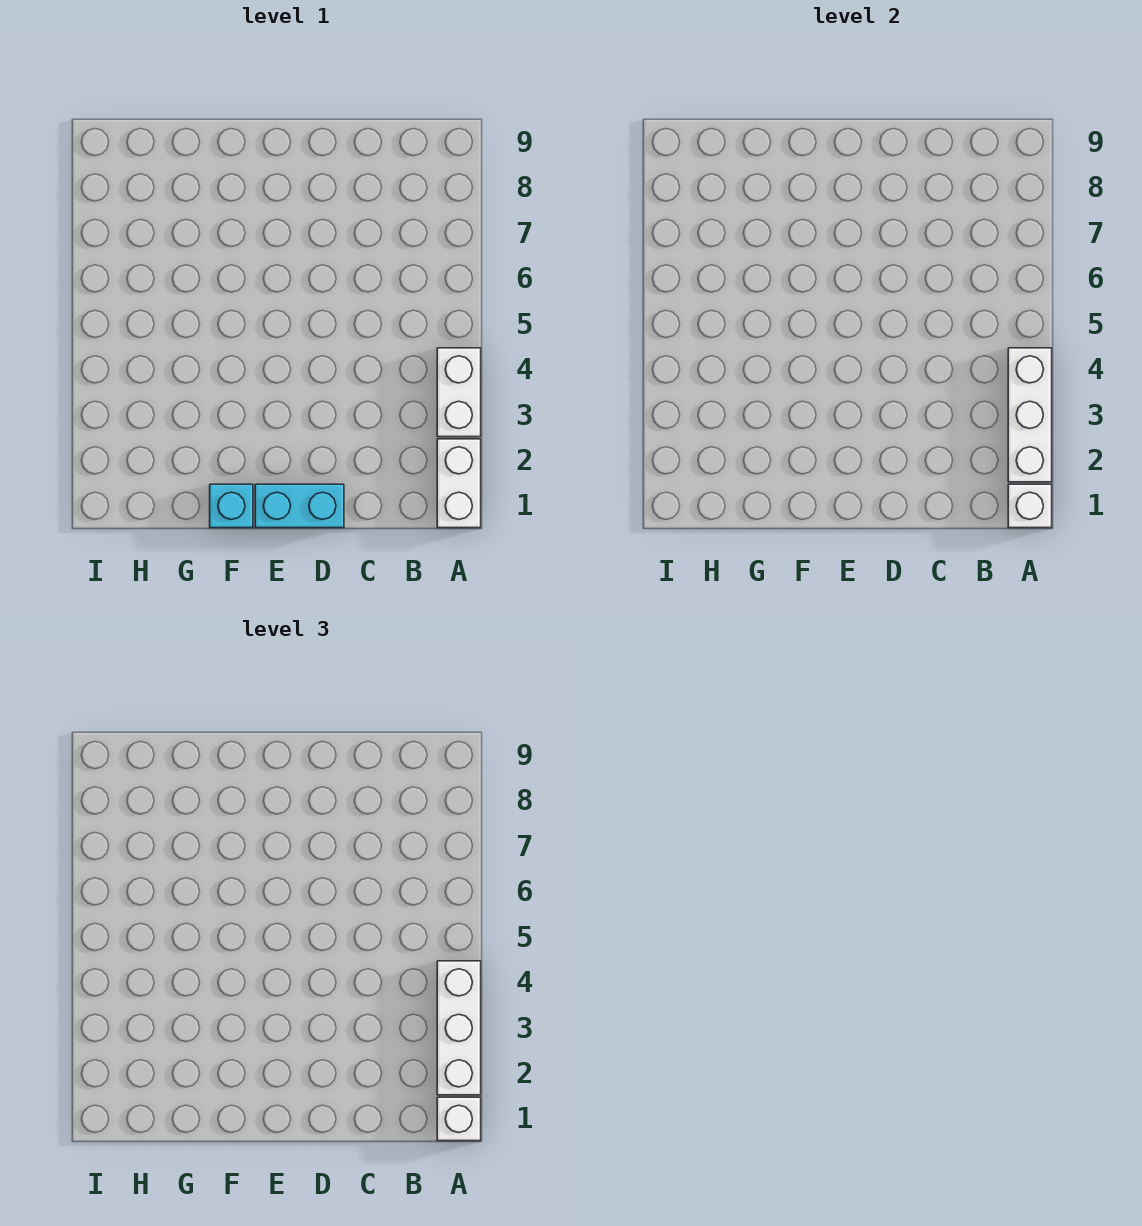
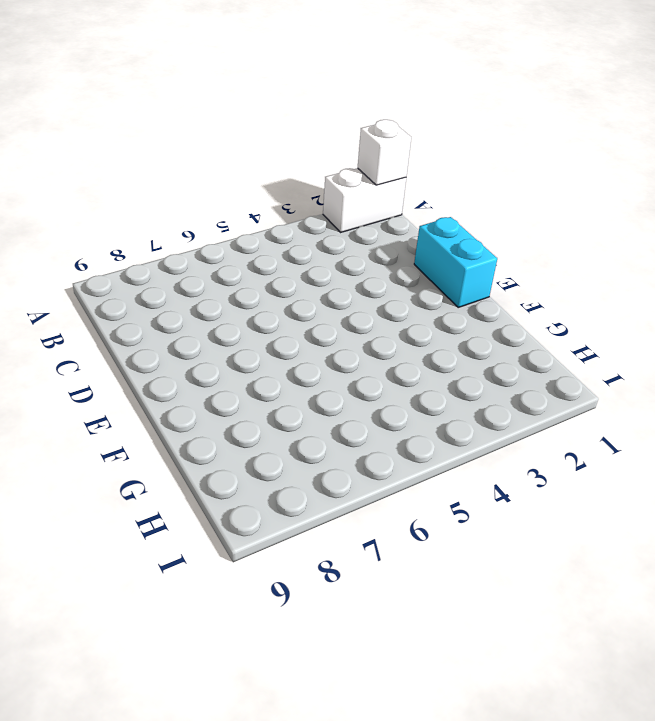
none -> white 1x2 brick [437,348,481,437]
none -> cyan 1x1 brick [210,484,253,528]

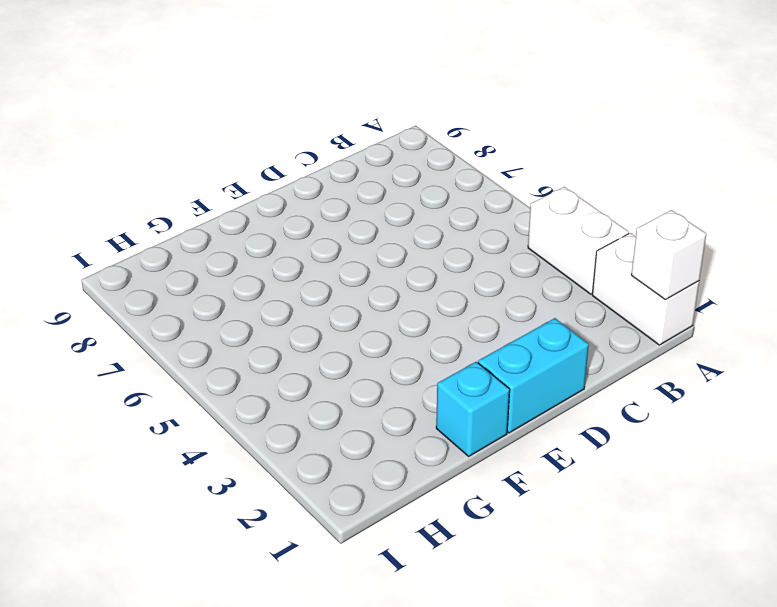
none -> white 1x3 brick [1008,348,1052,482]
none -> white 1x1 brick [437,1097,481,1141]

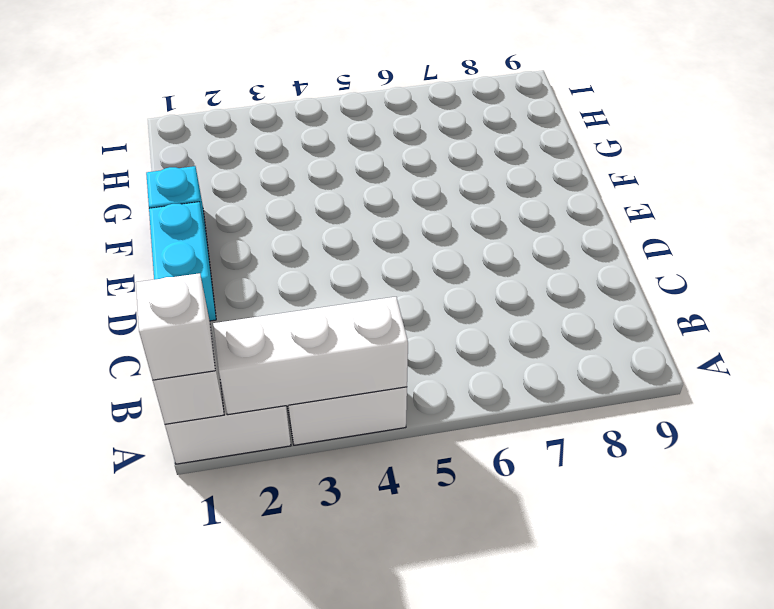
none -> white 1x3 brick [437,961,481,1095]

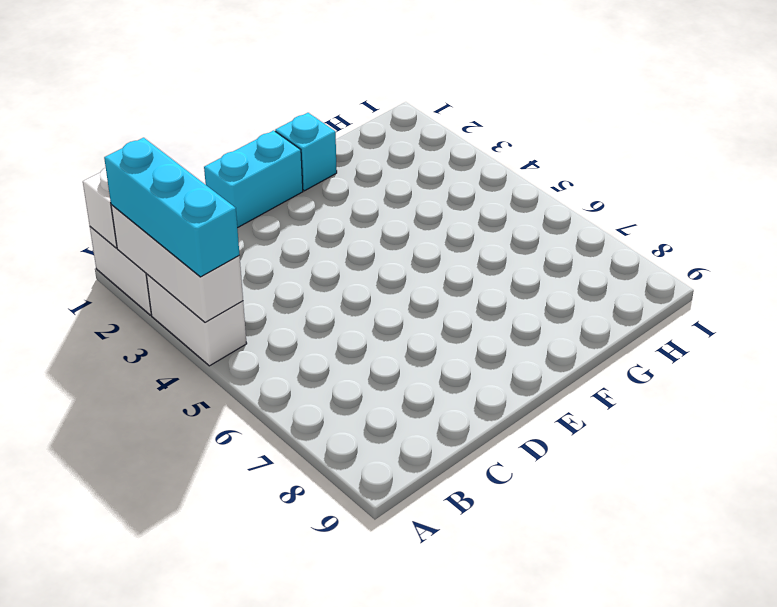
cyan 1x3 brick [104,138,240,277] -> white 1x3 brick [437,961,481,1095]
none -> white 1x1 brick [437,1097,481,1141]

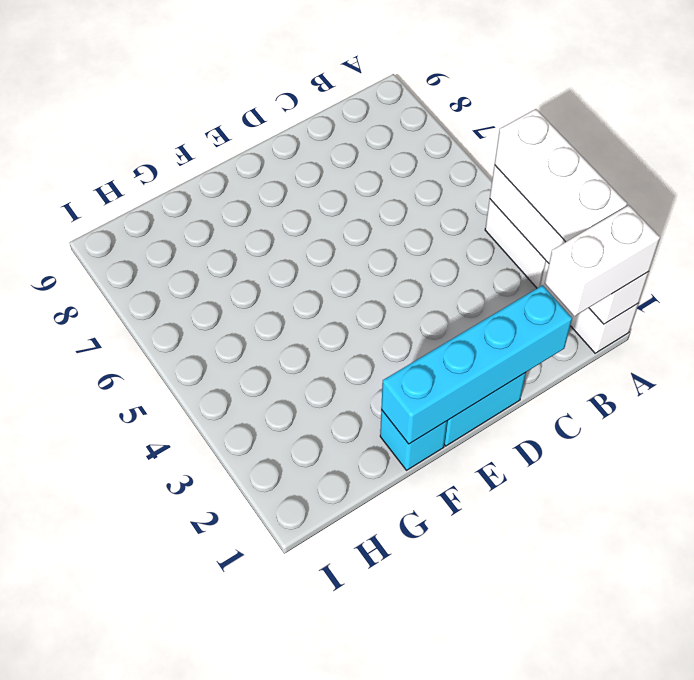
white 1x2 brick [545,205,660,316] -> white 1x1 brick [437,1097,481,1141]
cyan 1x4 brick [381,285,572,444] -> none

